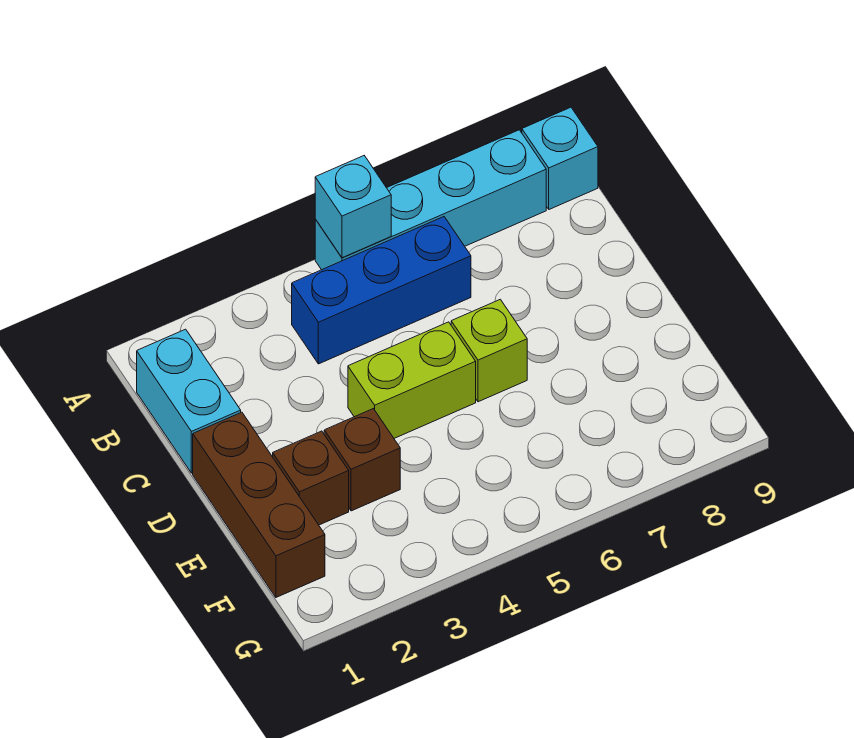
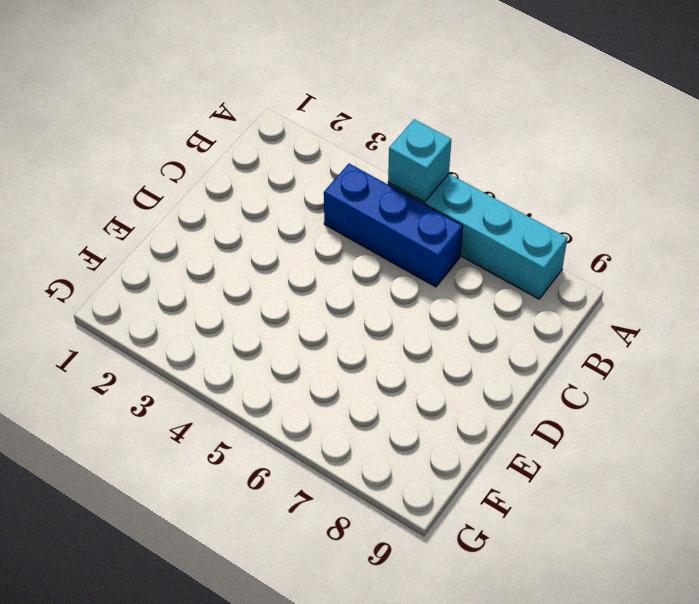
none -> cyan 1x1 brick [522,107,598,209]
none -> cyan 1x2 brick [137,329,241,473]

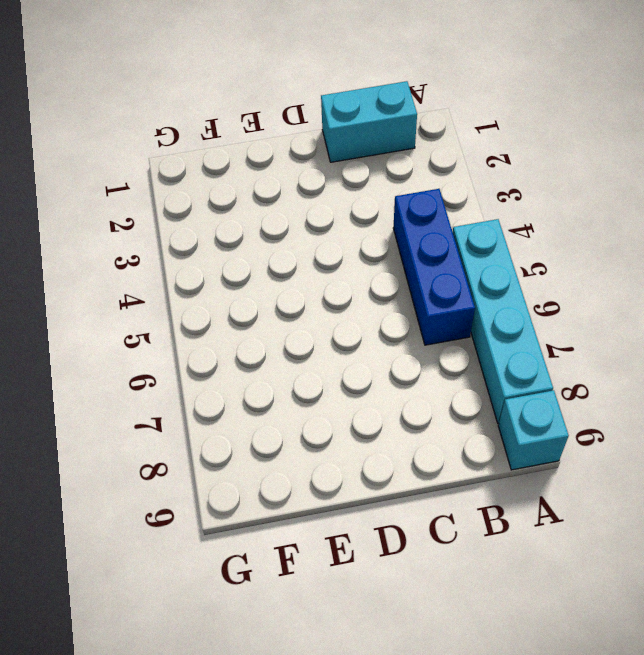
none -> brown 1x3 brick [193,412,325,597]
none -> lime 1x2 brick [348,322,476,438]

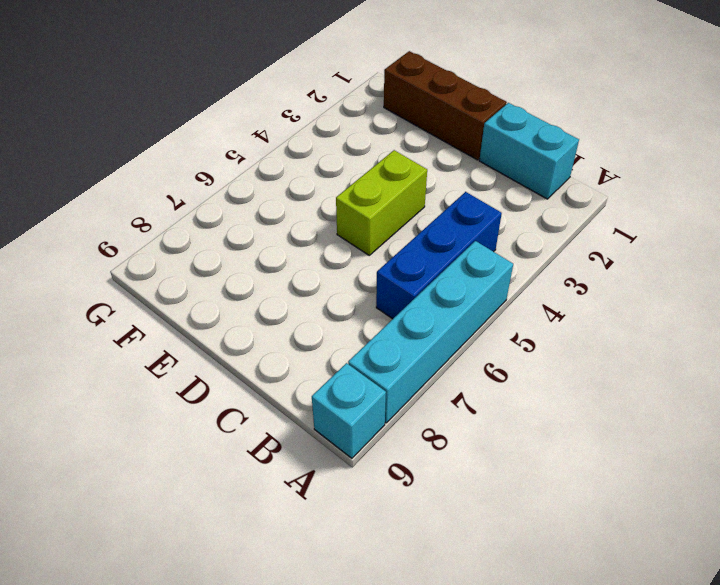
none -> lime 1x1 brick [451,299,527,402]
none -> brown 1x1 brick [273,431,349,525]

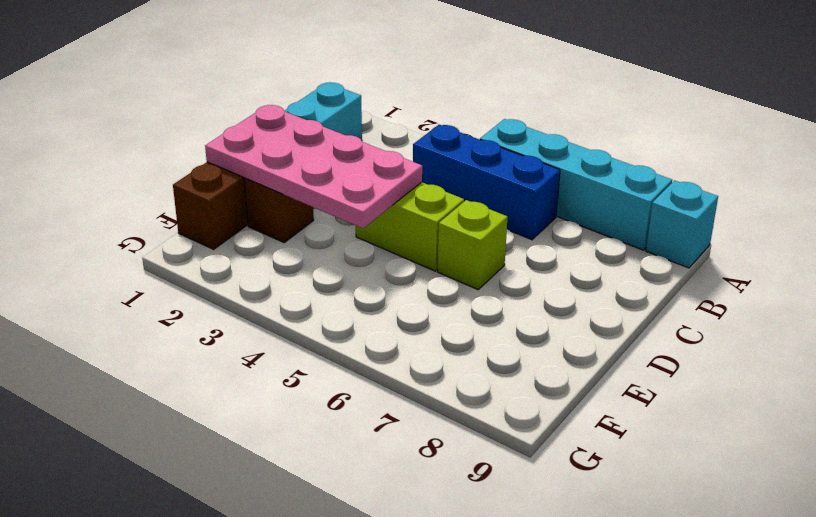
pink 2x4 plate [205,105,422,228] -> none
none -> brown 1x1 brick [324,409,400,511]
none -> cyan 1x1 brick [315,156,391,258]

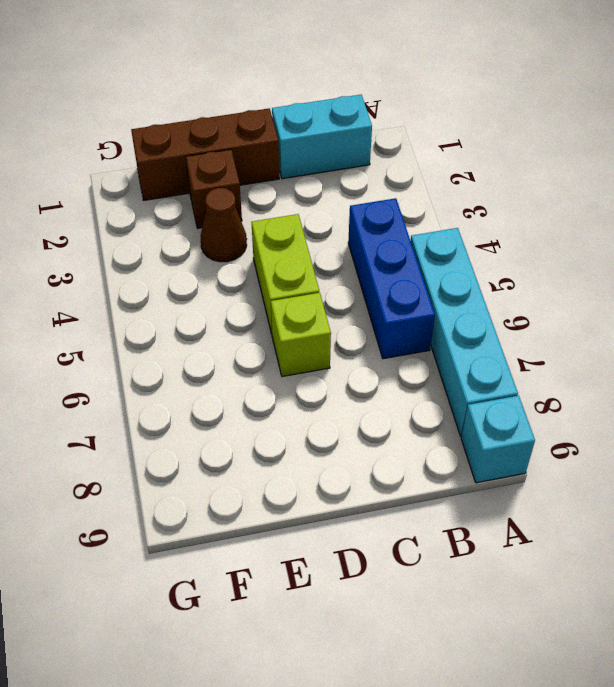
brown 1x1 cone [201,188,247,262] -> brown 1x1 brick [324,409,400,511]
none -> cyan 1x1 brick [315,156,391,258]

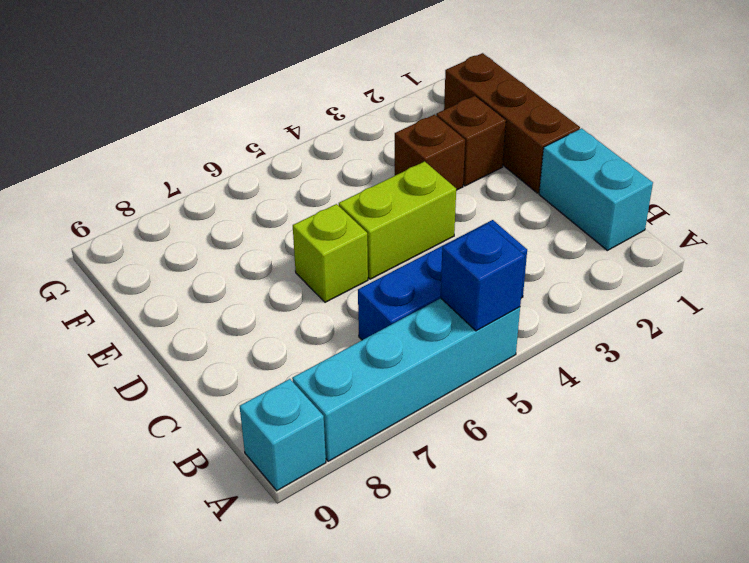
blue 1x1 brick [441,223,525,331] -> cyan 1x1 brick [315,156,391,258]

